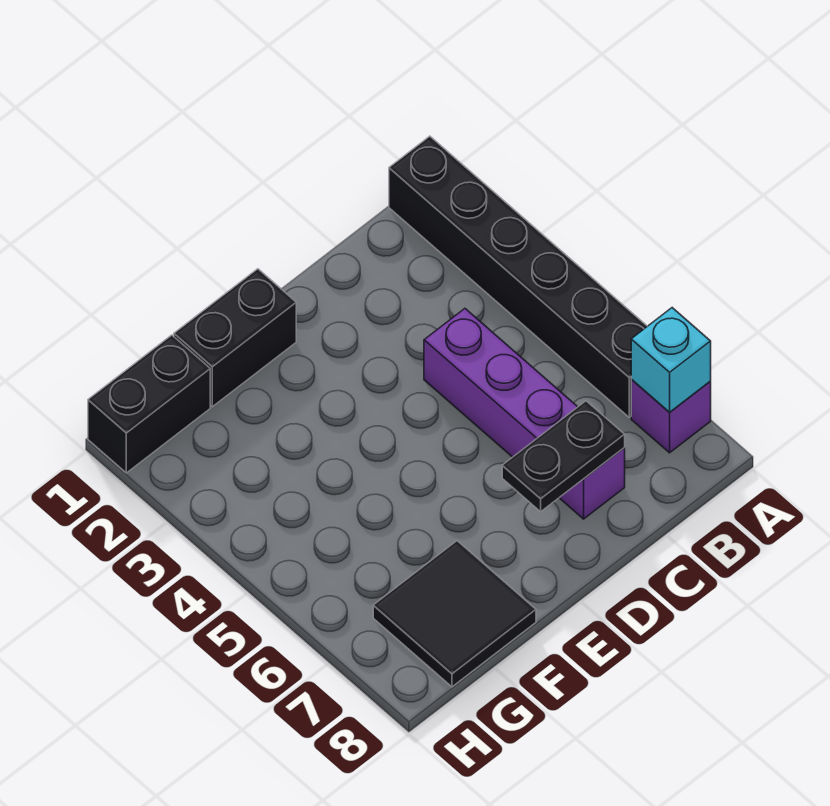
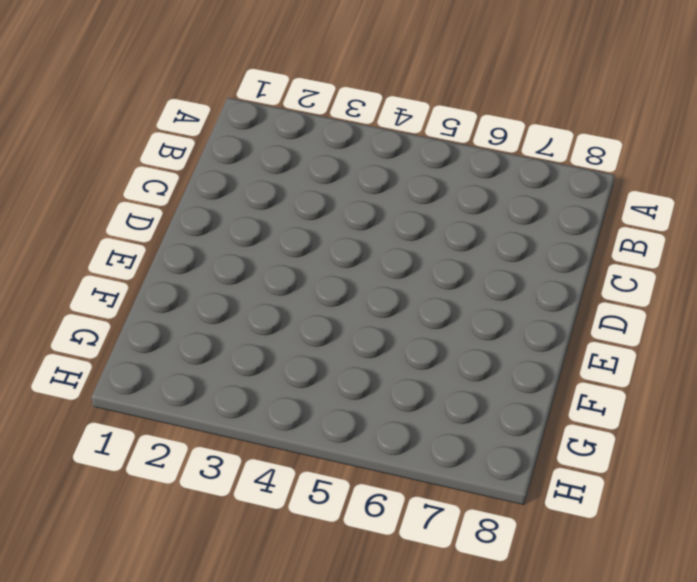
none -> black 1x6 brick [389,136,647,417]
none -> purple 1x1 brick [631,380,711,453]

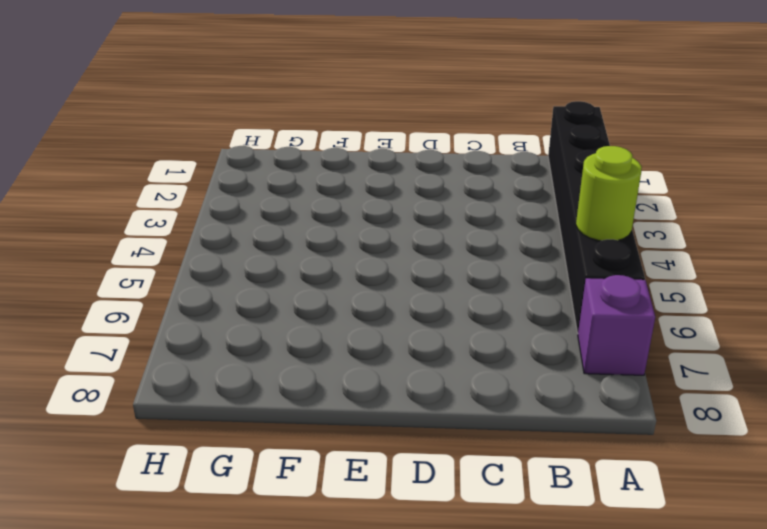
lime 1x1 round brick [576,146,642,241] -> none
none -> purple 1x4 brick [424,309,625,519]
none -> black 1x2 brick [174,269,296,407]

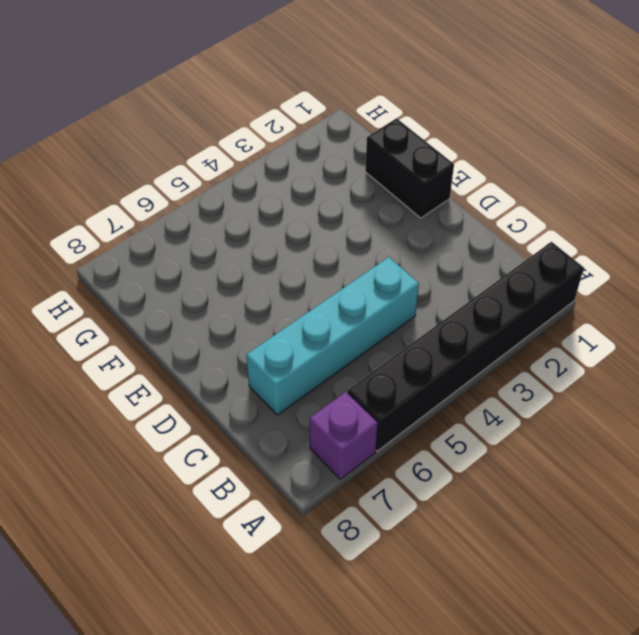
cyan 1x4 brick [246,257,419,415] -> purple 1x4 brick [424,309,625,519]
none -> black 2x2 tile [373,541,536,687]
none -> black 1x2 brick [88,335,210,473]

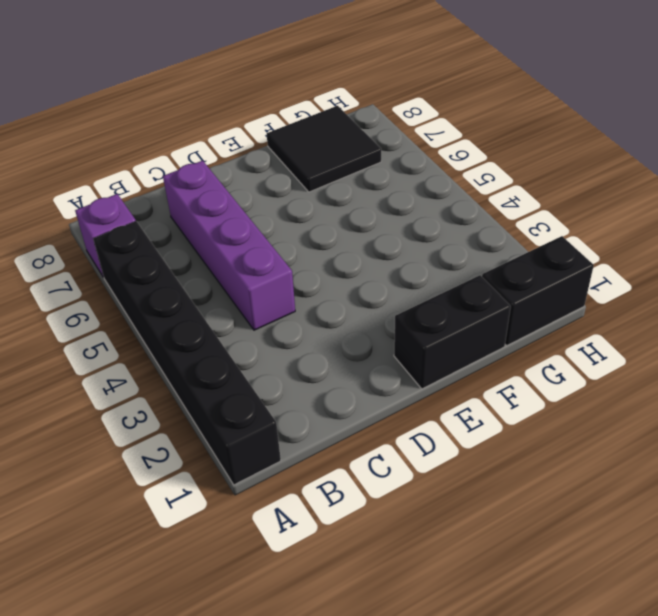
none -> cyan 1x1 brick [631,308,711,412]
none -> black 1x2 plate [502,401,625,512]

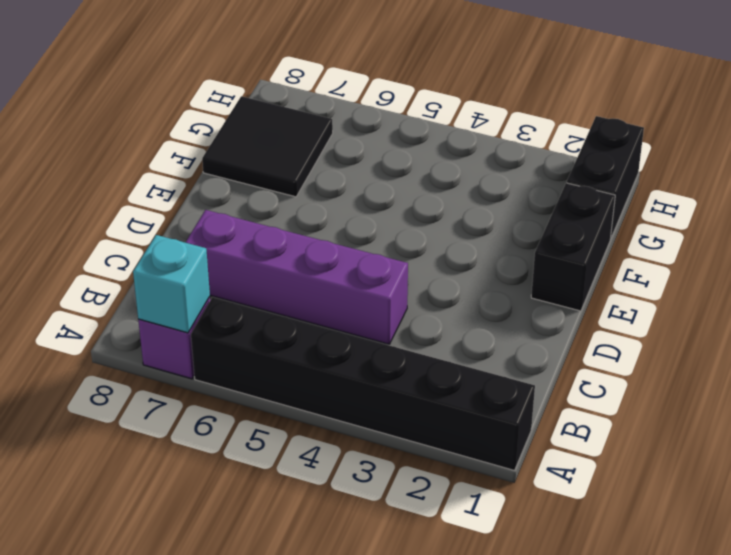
none -> black 1x2 plate [502,401,625,512]

